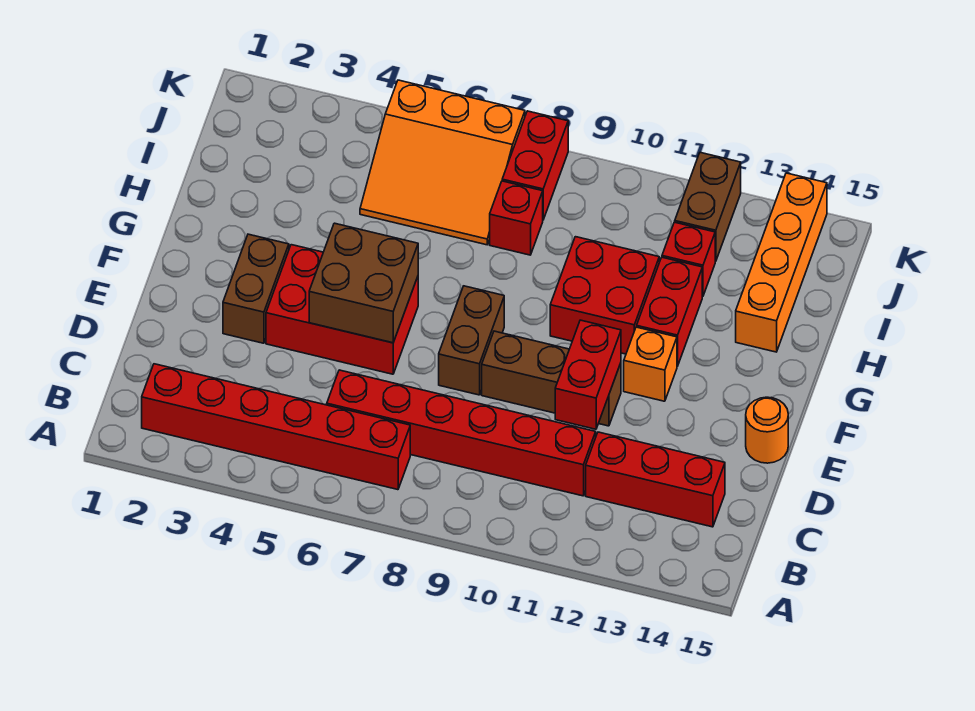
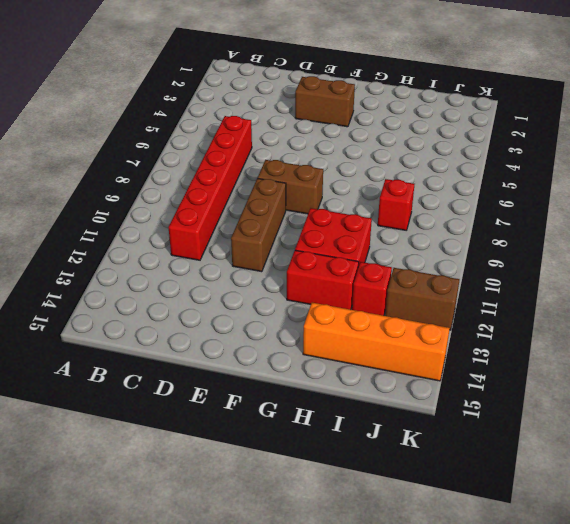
none -> red 1x6 brick [142,364,410,490]
none -> red 1x3 brick [586,432,725,527]
none -> red 2x3 brick [266,245,418,374]

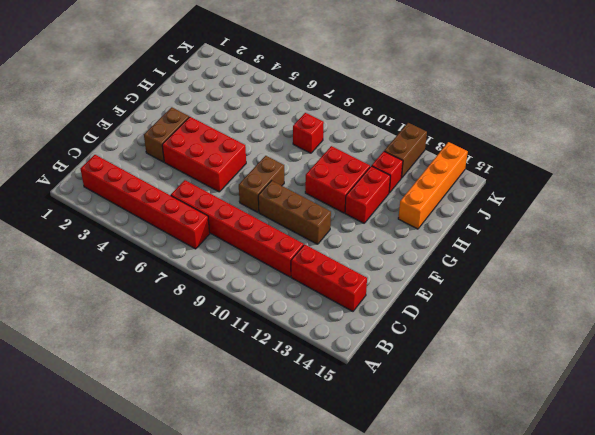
none -> orange 1x1 round brick [746,397,788,463]
none -> orange 1x1 brick [624,327,677,401]
none -> orange 3x3 slope [360,80,525,245]

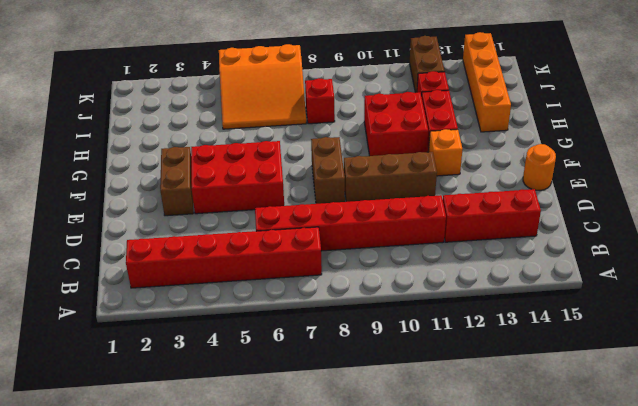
none -> red 1x2 brick [502,111,568,220]
none -> red 1x2 brick [555,320,621,429]
none -> brown 2x2 brick [309,223,418,343]

